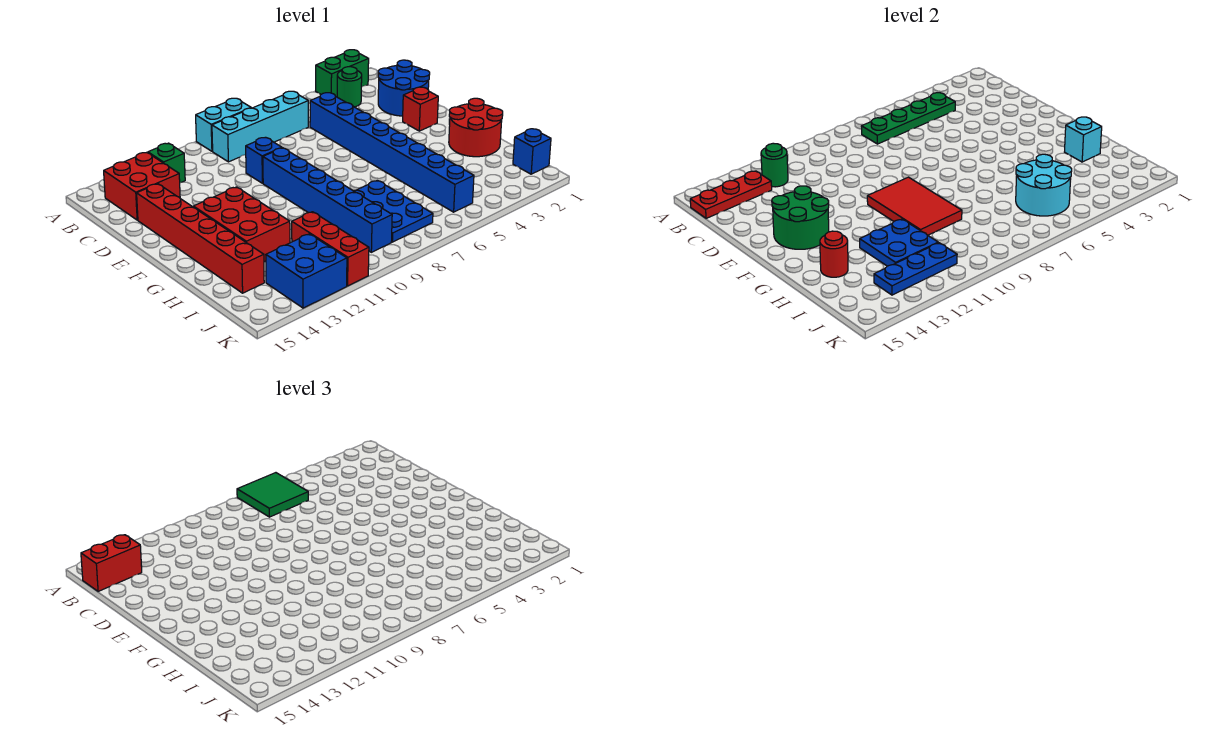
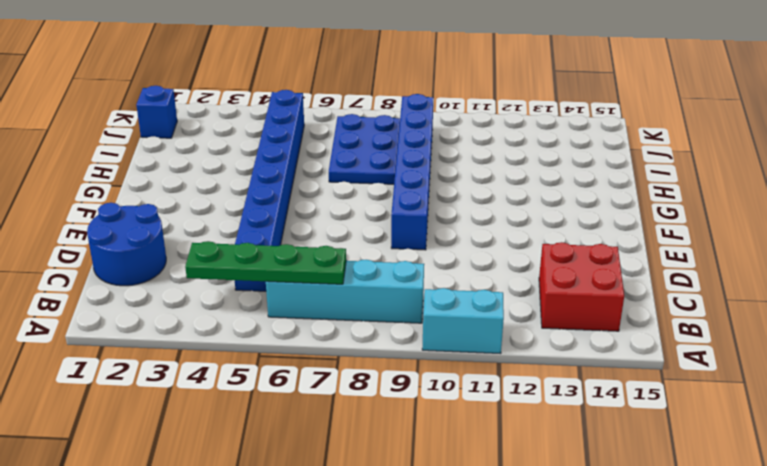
cyan 1x2 brick [422,288,504,354] -> cyan 1x2 brick moved to [196,98,251,151]
none -> green 1x2 brick [316,50,369,97]
none -> green 1x1 round brick [337,67,362,107]
none -> green 1x1 brick [148,143,185,183]
none -> blue 1x1 brick [246,137,282,183]

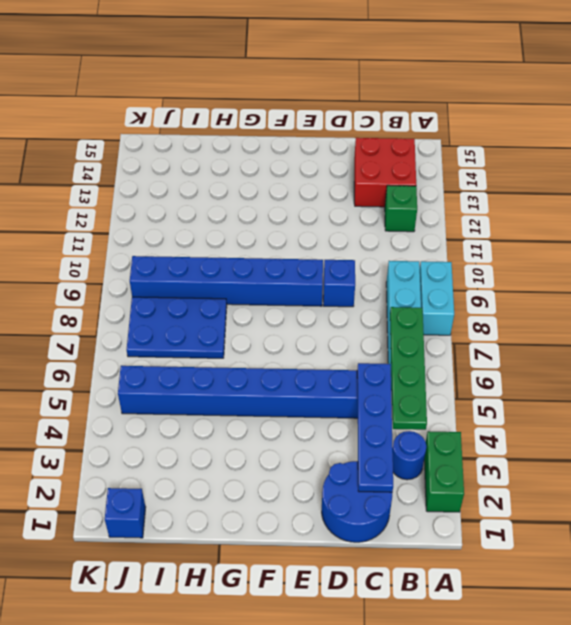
blue 1x1 round brick [393,431,426,480] -> green 1x1 round brick [337,67,362,107]
blue 1x4 plate [357,363,393,492] -> none
none -> red 1x6 brick [137,184,264,293]
none -> red 1x1 brick [403,87,438,131]
none -> red 2x3 brick [193,187,290,262]
none -> red 2x2 round brick [449,98,503,157]

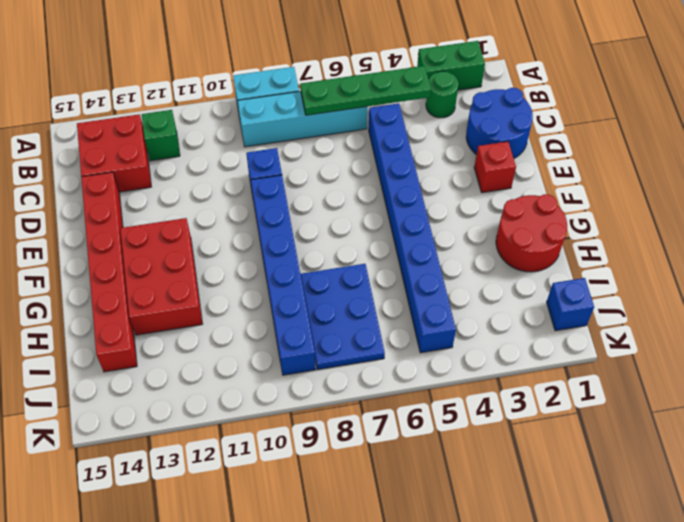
none -> red 1x3 brick [292,212,369,286]
none -> blue 2x2 brick [266,234,347,308]
none -> green 1x1 round brick [761,143,788,187]
none -> red 1x3 plate [690,171,772,218]

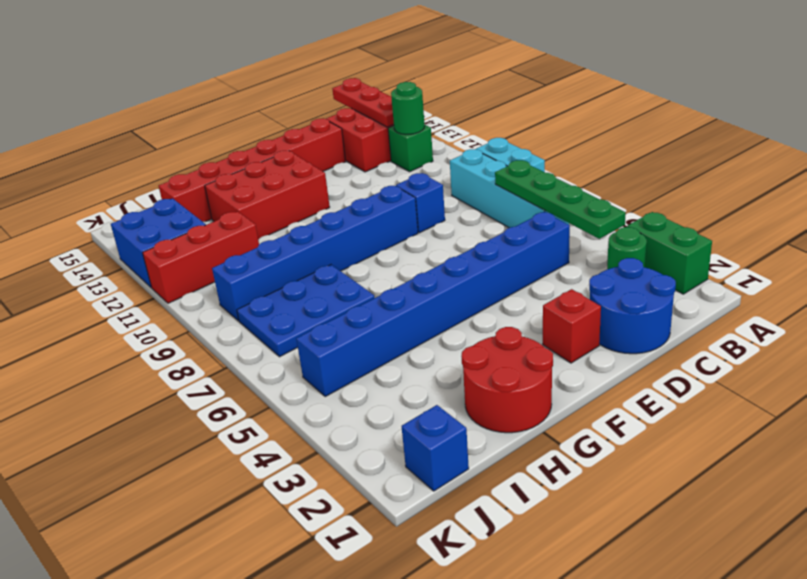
none -> green 2x2 round brick [772,186,829,249]
none -> red 2x3 tile [867,177,962,235]
none -> cyan 1x1 brick [1065,117,1102,162]
none -> blue 2x2 plate [860,219,938,266]

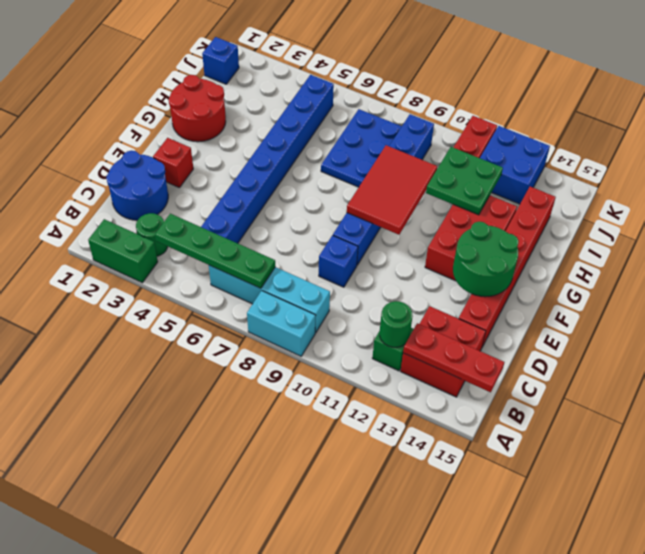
green 2x2 plate [426,147,503,215] -> blue 2x2 plate [860,219,938,266]
none -> cyan 1x1 brick [1065,117,1102,162]
none -> red 1x1 round brick [820,231,848,277]
none -> cyan 2x2 round brick [1016,154,1072,216]
none -> blue 1x3 plate [874,243,957,295]

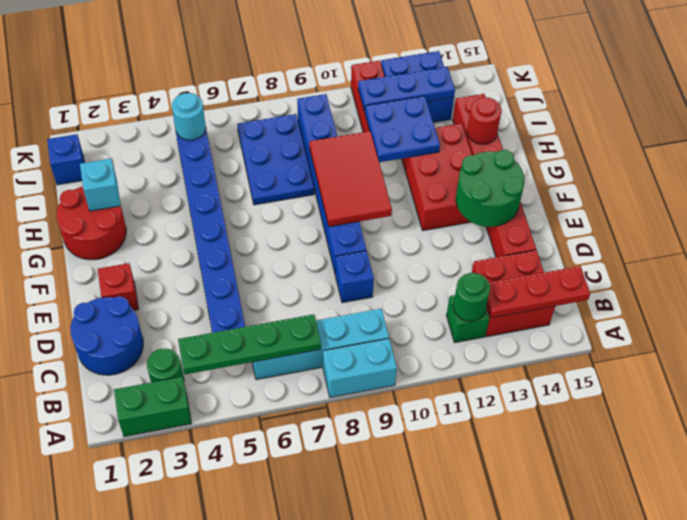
cyan 1x1 round brick [172,93,206,140] -> cyan 2x2 round brick [1016,154,1072,216]
none -> green 2x2 tile [237,473,308,517]
none -> red 1x2 brick [81,535,142,591]

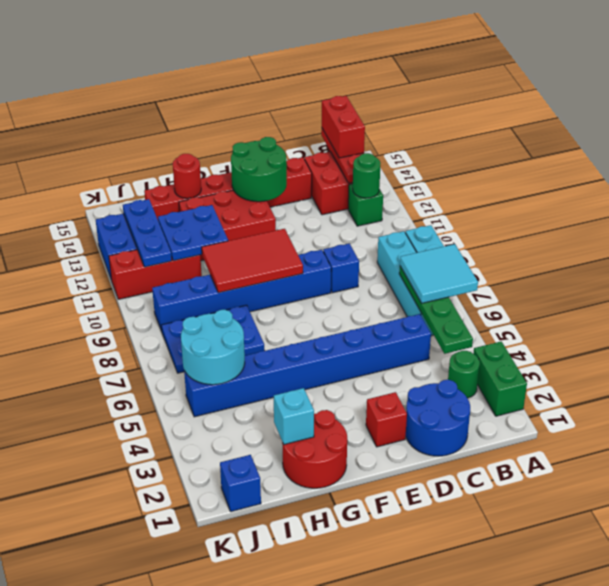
cyan 2x2 tile [400,244,478,303] -> green 2x2 tile [237,473,308,517]

